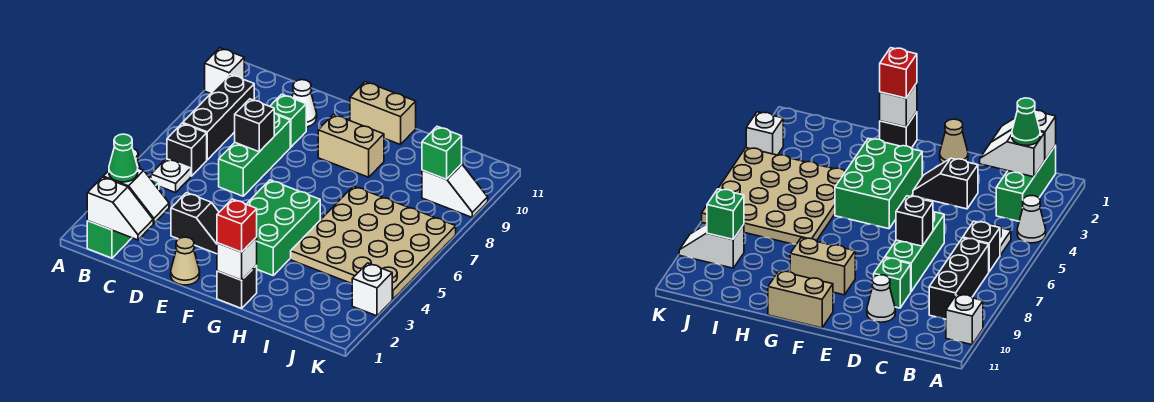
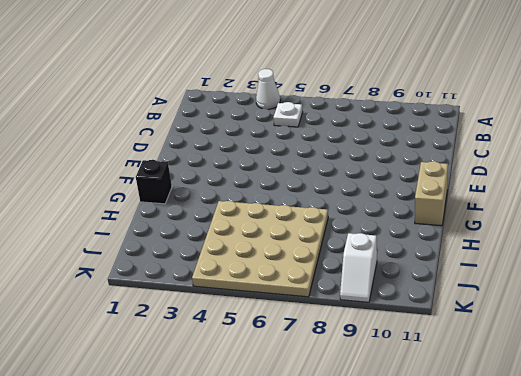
none -> white 1x1 brick [205,48,244,94]
none -> green 1x3 brick [87,179,159,258]
none -> black 1x1 brick [167,123,207,176]

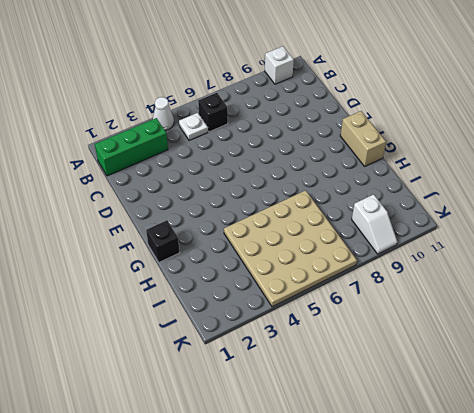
none -> black 1x3 brick [183,74,254,160]
none -> black 1x2 slope [171,193,219,254]
none -> green 1x3 brick [219,113,290,196]

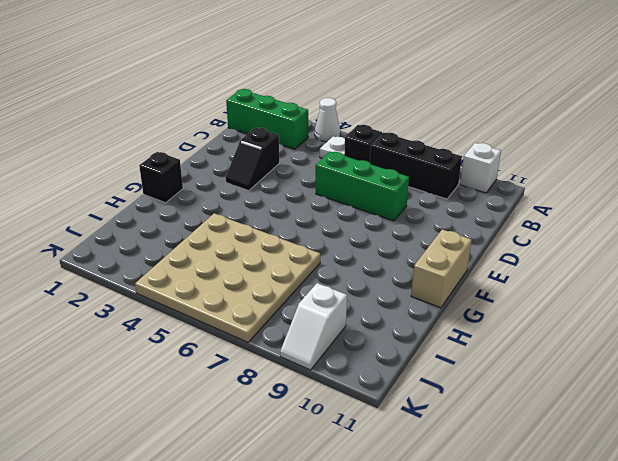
none -> green 1x1 brick [270,94,306,147]
none -> white 1x1 cone [292,80,317,127]
none -> tan 1x1 cone [171,237,200,285]

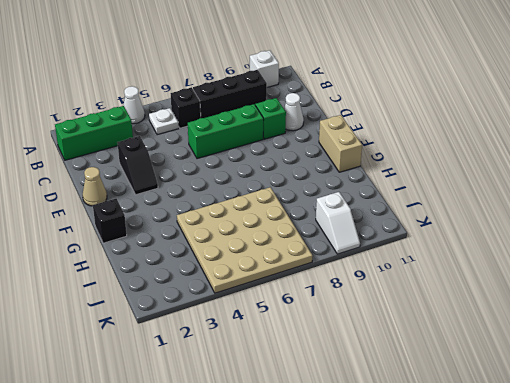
none -> green 2x3 brick [246,180,320,275]
none -> tan 1x2 brick [318,114,384,177]
none -> white 1x1 brick [352,263,392,316]

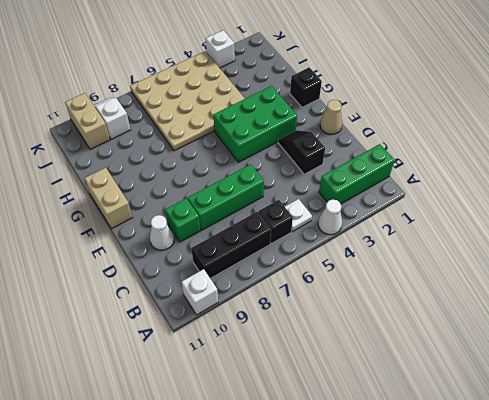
tan 1x2 brick [65,93,110,149] -> tan 1x2 brick moved to [318,114,384,177]
none -> white 1x2 slope [87,177,153,240]
none -> white 1x2 slope [103,168,169,224]
none -> black 1x1 brick [235,99,274,152]

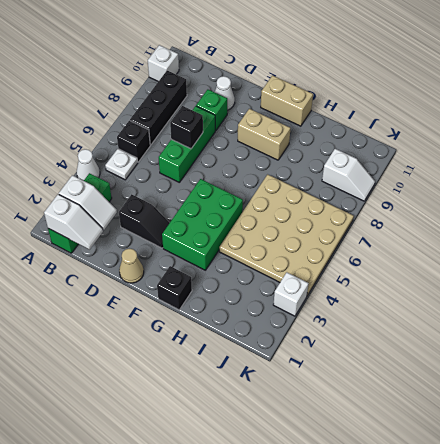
none -> white 1x1 brick [217,237,257,280]
none -> green 1x1 brick [422,126,462,179]
none -> green 1x1 cone [109,134,138,182]

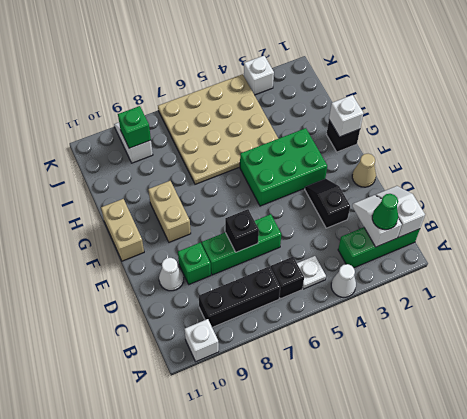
none -> red 1x1 brick [217,199,257,252]

